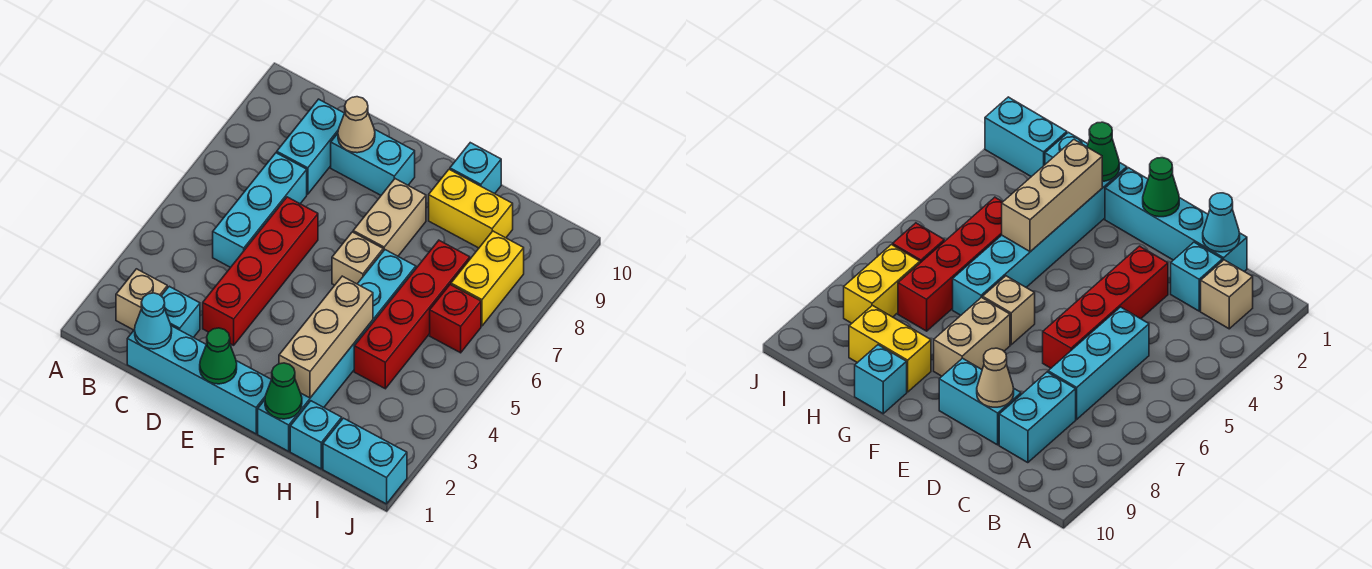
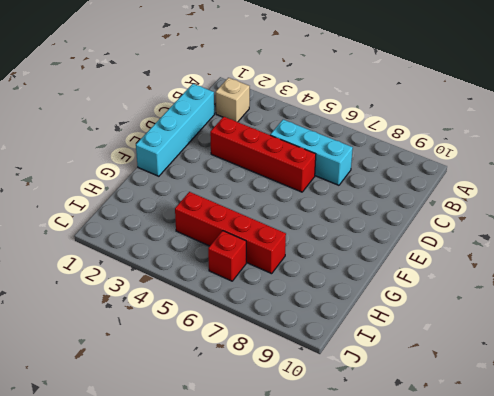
none -> cyan 1x1 brick [162,286,200,338]
none -> cyan 1x2 brick [277,99,344,194]
none -> cyan 1x2 brick [331,129,415,195]

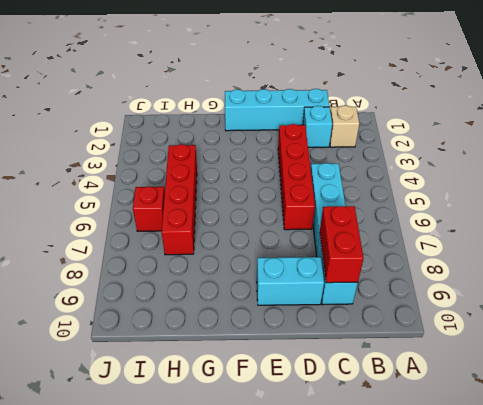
red 1x2 brick [319,206,364,283] -> none
none -> tan 1x1 brick [332,232,383,285]
none -> tan 1x2 brick [353,179,426,256]
none -> cyan 1x6 brick [258,250,416,451]

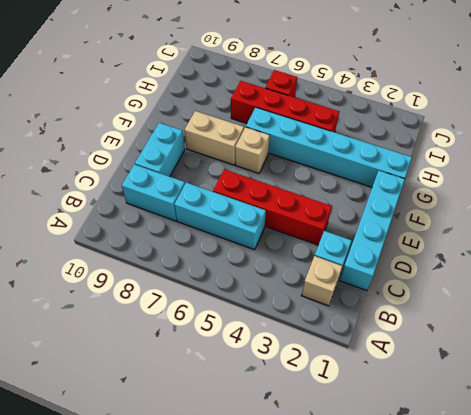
none -> yellow 1x2 brick [429,169,513,248]
none -> cyan 1x1 brick [450,143,501,194]
none -> cyan 1x1 brick [290,401,342,469]

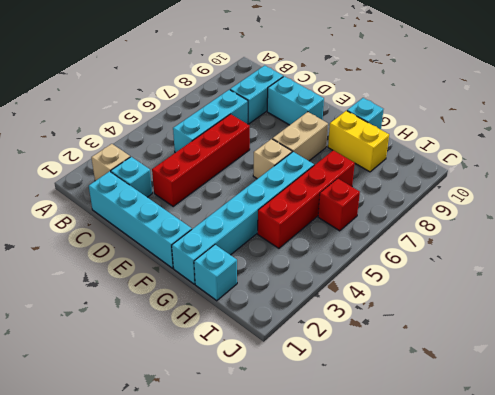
none -> cyan 1x2 brick [323,418,407,504]
none -> yellow 1x2 brick [451,231,524,326]
none -> cyan 1x1 cone [135,293,172,349]

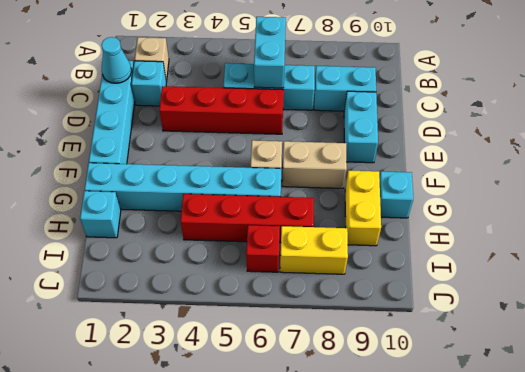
cyan 1x2 brick [254,17,286,88] -> cyan 1x2 brick moved to [323,418,407,504]
none -> tan 1x1 cone [338,97,375,153]
none -> green 1x1 cone [200,328,237,384]
none -> green 1x1 cone [265,363,302,419]

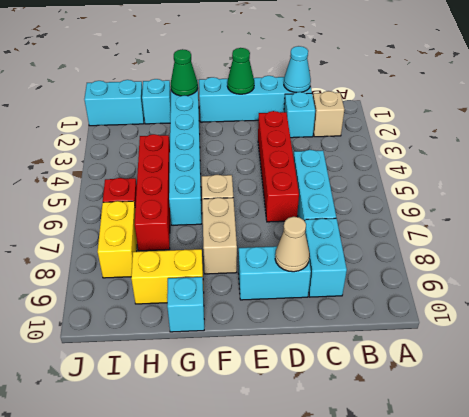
none -> tan 1x3 brick [279,276,373,398]

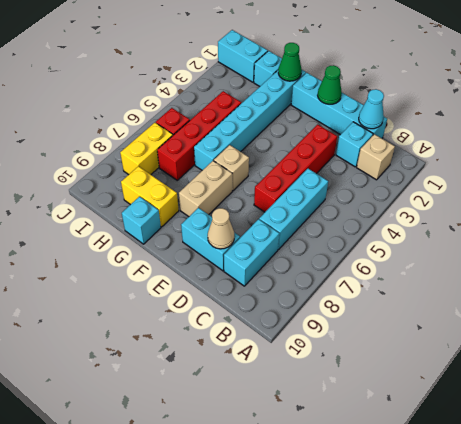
none -> tan 1x3 brick [279,276,373,398]

